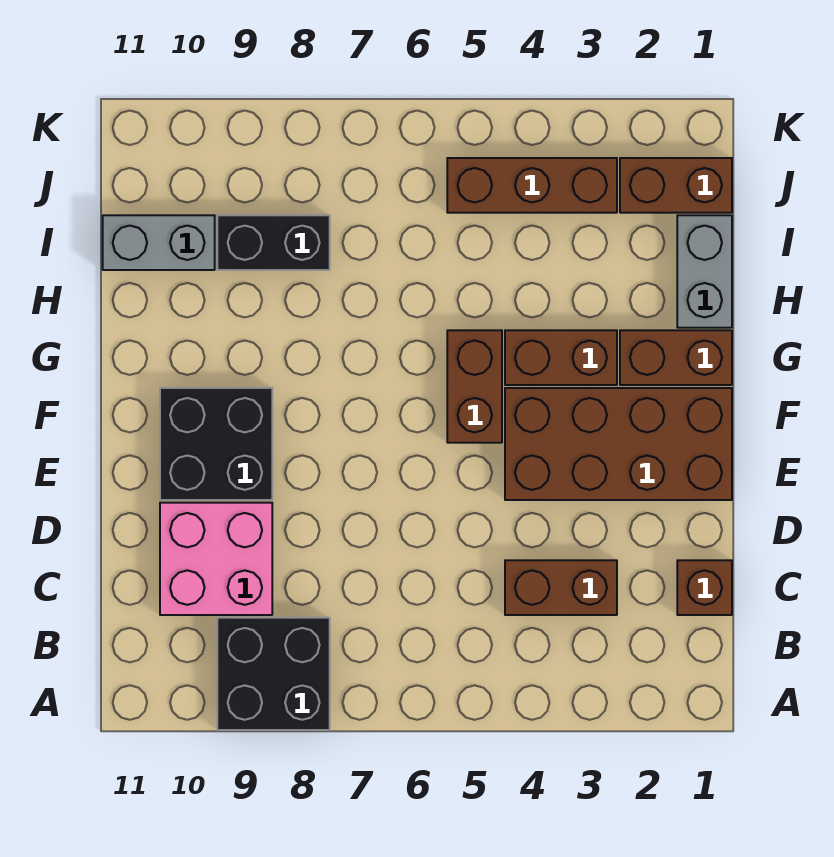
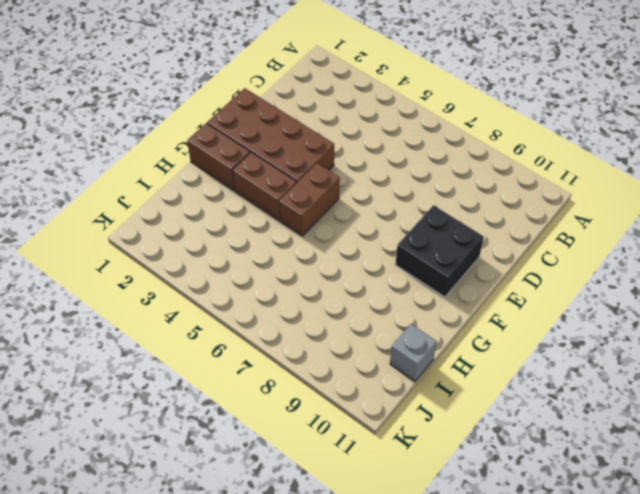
grey 1x1 brick [390,324,437,381] -> grey 1x2 brick [103,215,215,270]
none -> black 2x2 brick [217,618,330,730]
none -> brown 1x1 brick [677,560,732,615]
none -> brown 1x2 brick [505,560,617,615]

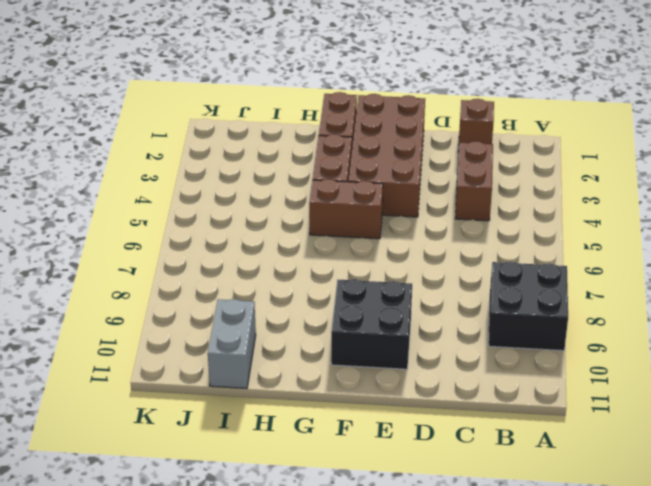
none -> pink 2x2 brick [160,503,272,615]
none -> grey 1x2 brick [677,215,732,328]
none -> black 1x2 brick [217,215,330,270]

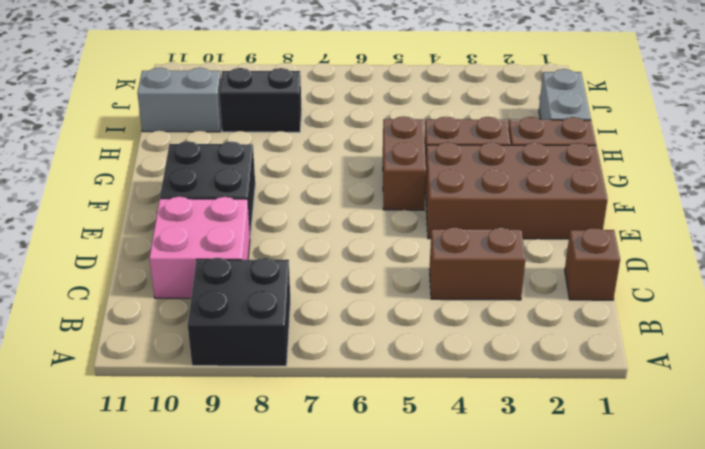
none -> brown 1x2 brick [620,158,732,213]
none -> brown 1x3 brick [447,158,617,213]

